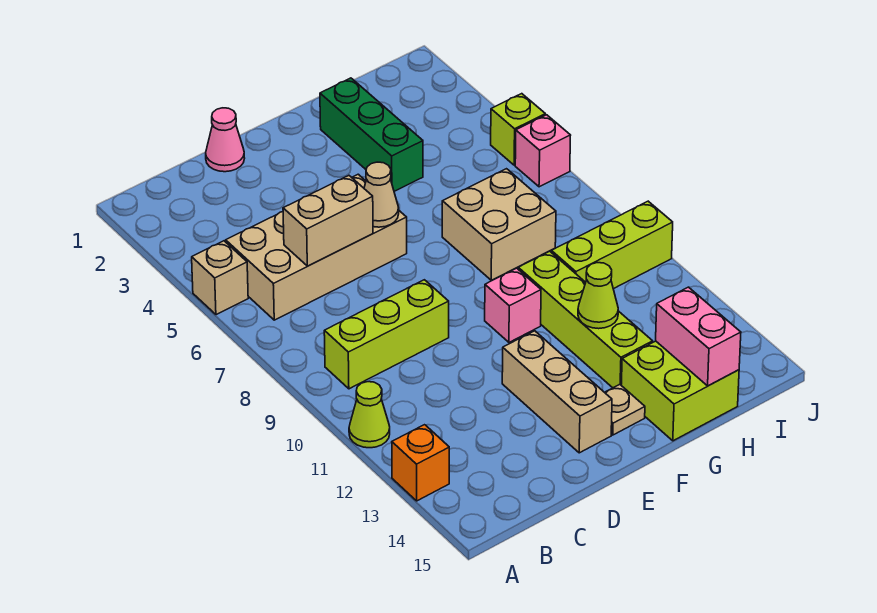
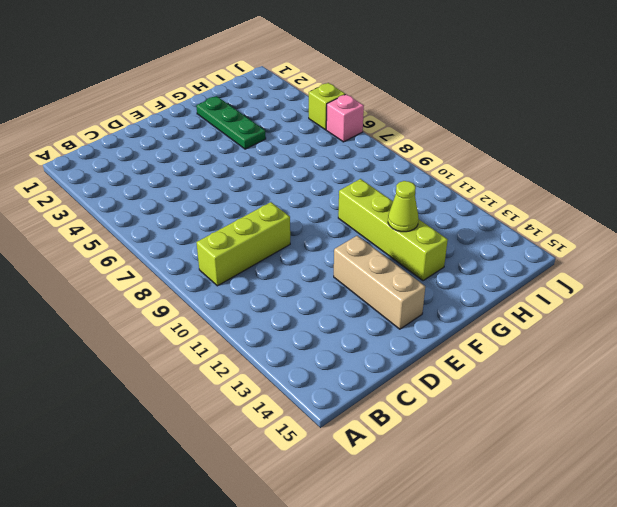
green 1x3 plate [196,96,266,149] -> green 1x3 brick [320,78,423,191]
none -> tan 1x1 brick [192,241,248,315]
none -> lime 1x1 cone [349,382,390,448]
none -> orange 1x1 brick [392,425,449,501]

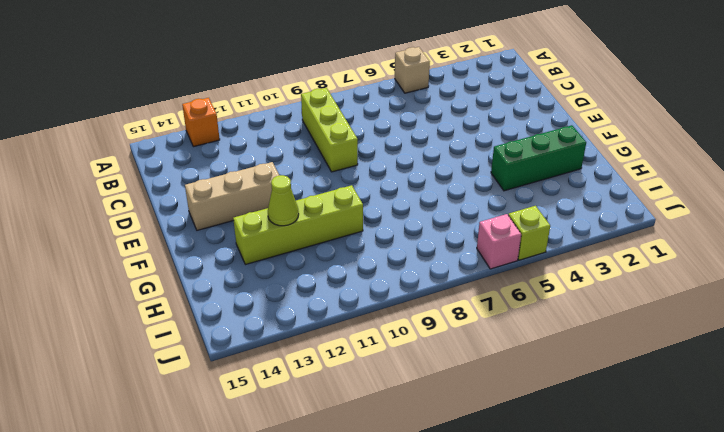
none -> lime 1x1 cone [349,382,390,448]
none -> tan 2x4 brick [226,174,407,320]
none -> pink 1x1 cone [206,108,245,172]

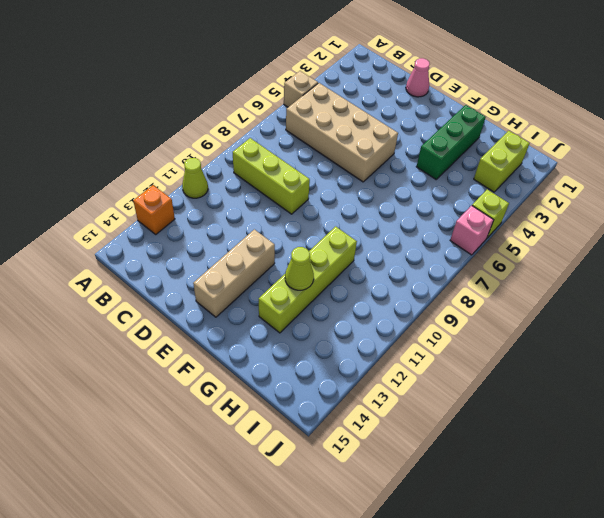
lime 1x2 brick [474,131,530,192] -> none
none -> pink 1x1 brick [485,268,541,342]
none -> tan 1x1 plate [605,384,645,435]
none -> tan 2x2 brick [442,169,556,280]

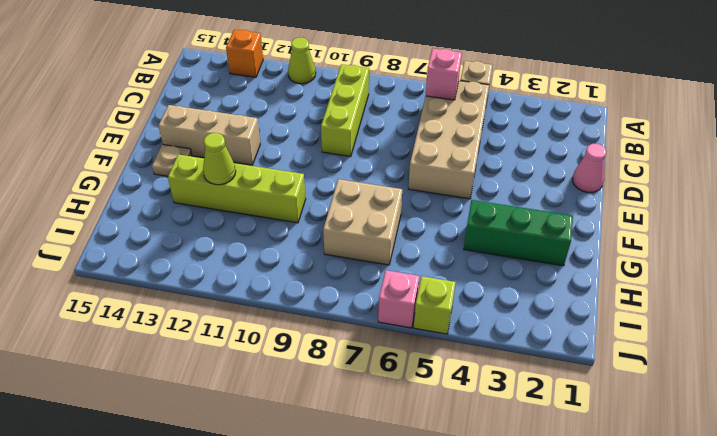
pink 1x1 brick [426,49,462,100] -> pink 1x1 brick moved to [485,268,541,342]
none -> lime 2x2 brick [621,341,739,441]
none -> lime 1x3 brick [551,201,673,289]
none -> tan 1x2 brick [283,176,373,266]

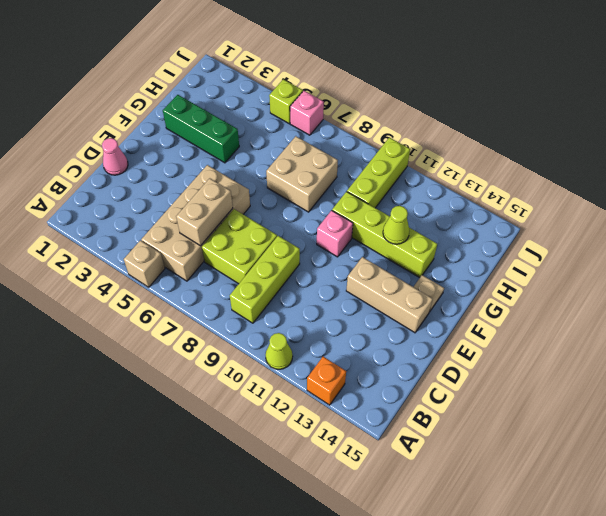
lime 2x2 brick [202,209,277,284] -> lime 2x2 brick moved to [621,341,739,441]
none -> tan 1x1 cone [364,162,399,227]
none -> pink 1x2 brick [656,287,741,386]

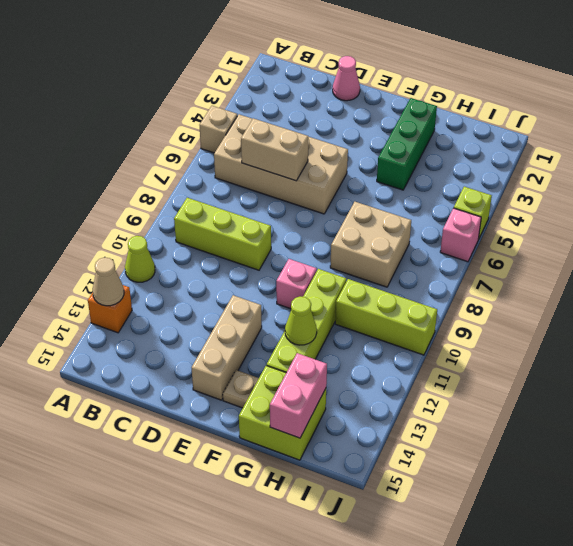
tan 1x1 cone [93,258,124,306] -> tan 1x1 cone moved to [364,162,399,227]

